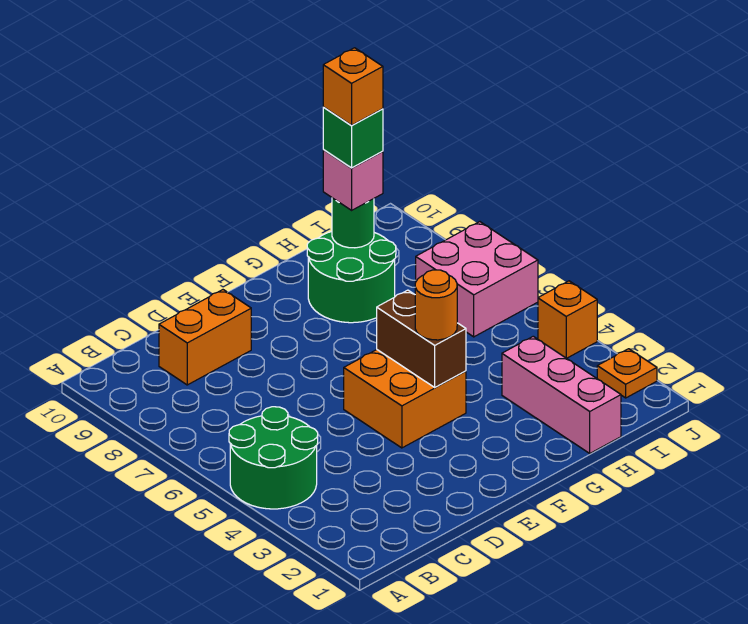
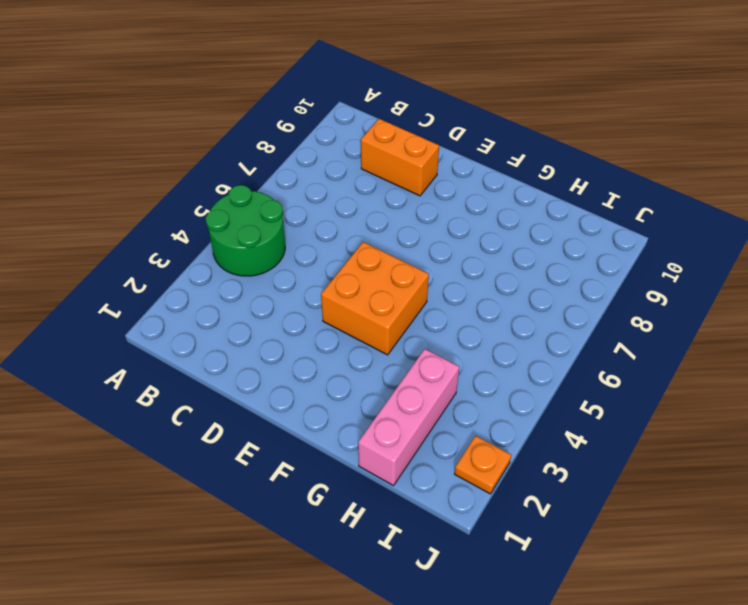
none -> green 2x2 round brick [307,232,396,323]
none -> pink 2x2 brick [416,222,538,337]
none -> orange 1x1 brick [538,281,597,358]

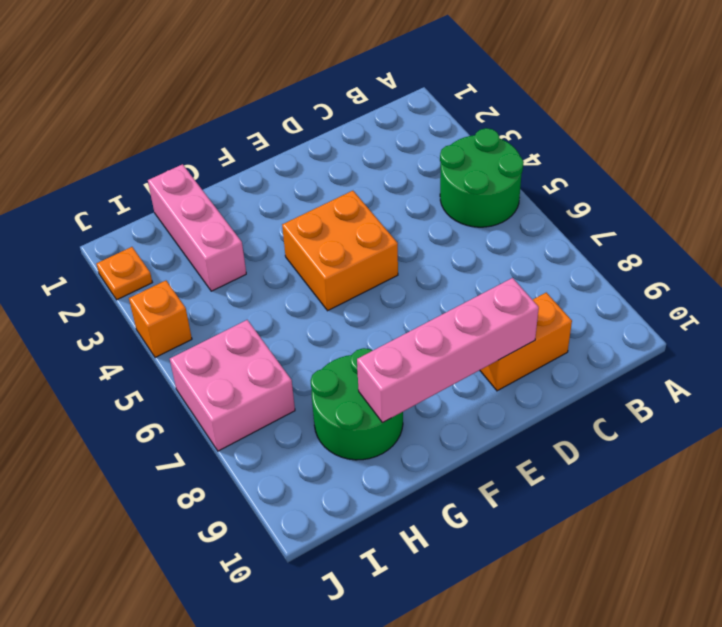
pink 1x4 brick [357,278,539,423] -> none
none -> brown 1x2 brick [377,290,466,387]
none -> green 1x1 round brick [332,198,374,248]
none -> orange 1x1 round brick [415,270,457,340]

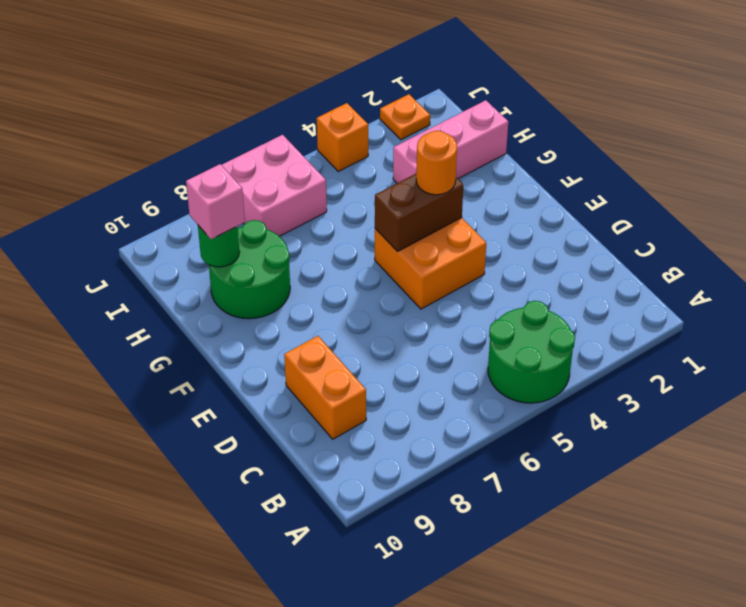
none -> green 1x1 brick [323,107,383,168]
none -> orange 1x1 brick [323,48,383,125]

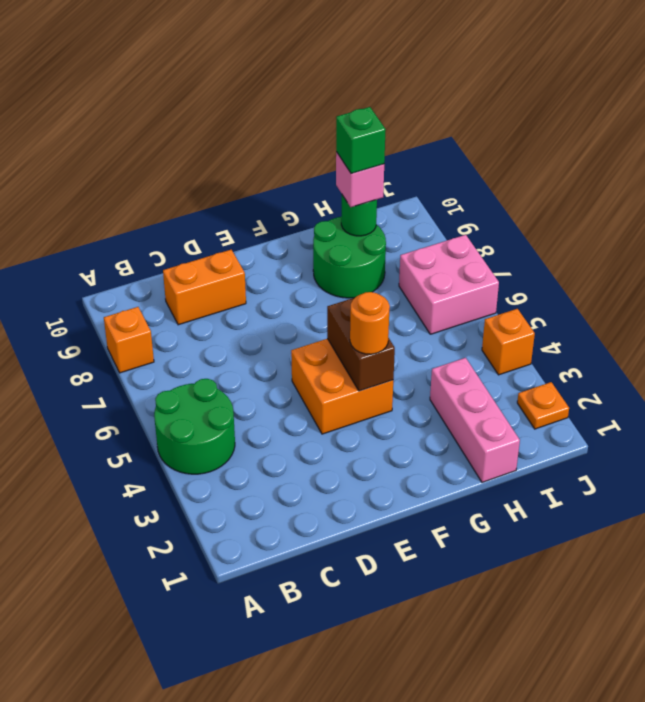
orange 1x1 brick [104,307,154,373] -> orange 1x1 brick moved to [323,48,383,125]

